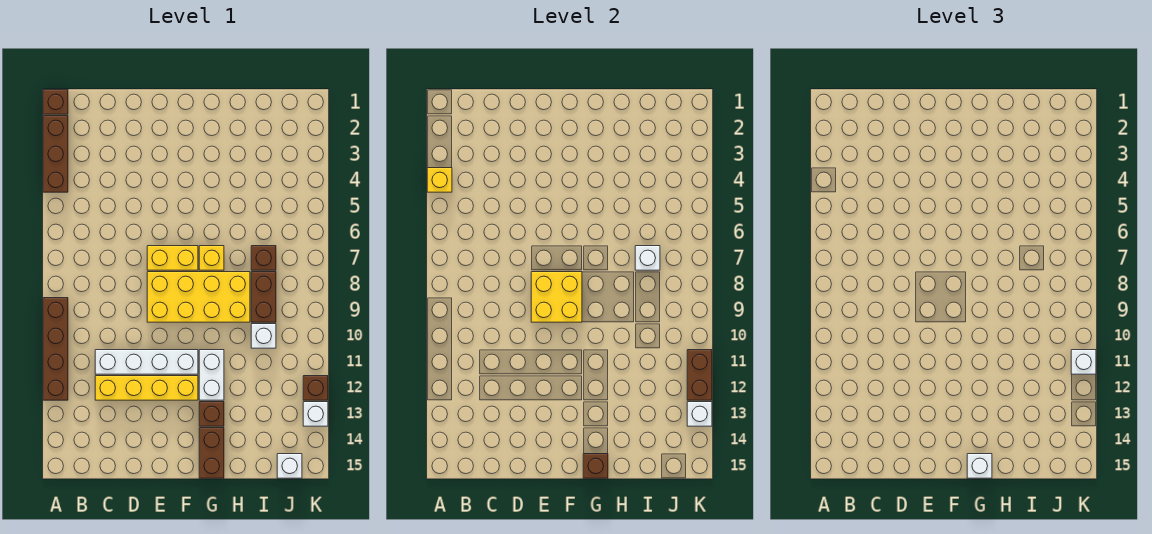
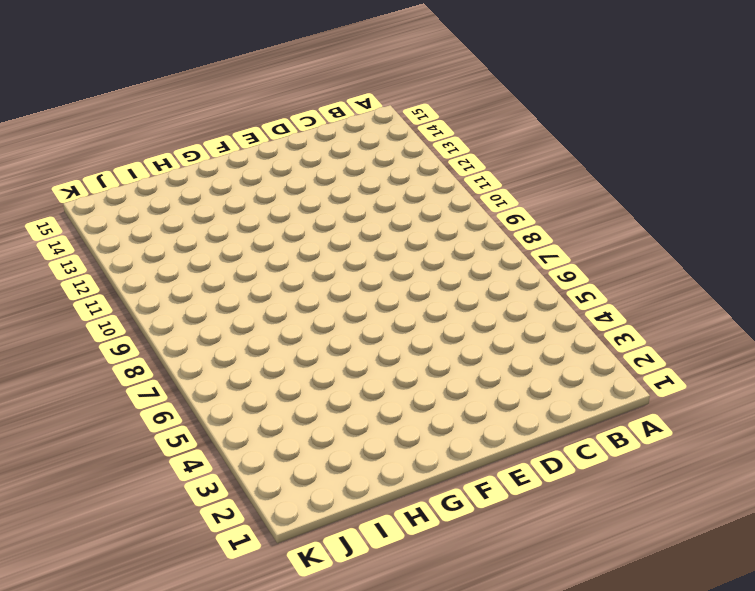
none -> brown 1x1 brick [43,90,68,114]
none -> brown 1x3 brick [43,116,68,192]
none -> brown 1x4 brick [43,298,68,400]

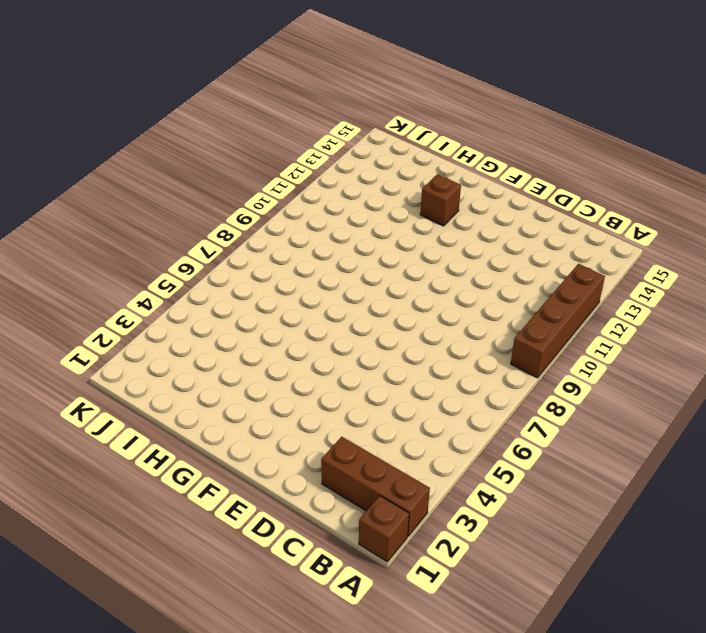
brown 1x3 brick [321,437,430,536] -> brown 1x3 brick turned to [43,116,68,192]
none -> white 1x4 brick [95,350,198,374]
none -> yellow 1x4 brick [95,376,198,400]
none -> yellow 1x2 brick [147,246,198,270]

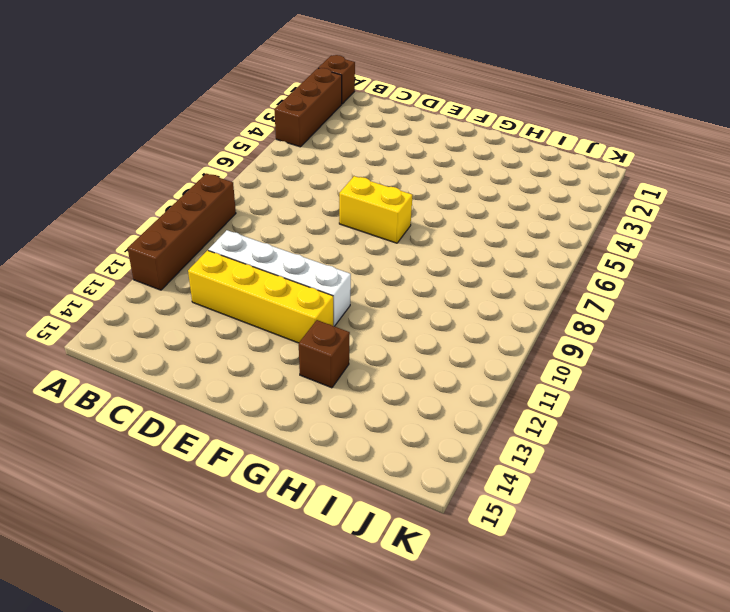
none -> yellow 2x4 brick [147,272,250,322]
none -> yellow 1x1 brick [199,246,224,270]
none -> white 1x2 brick [199,350,224,400]

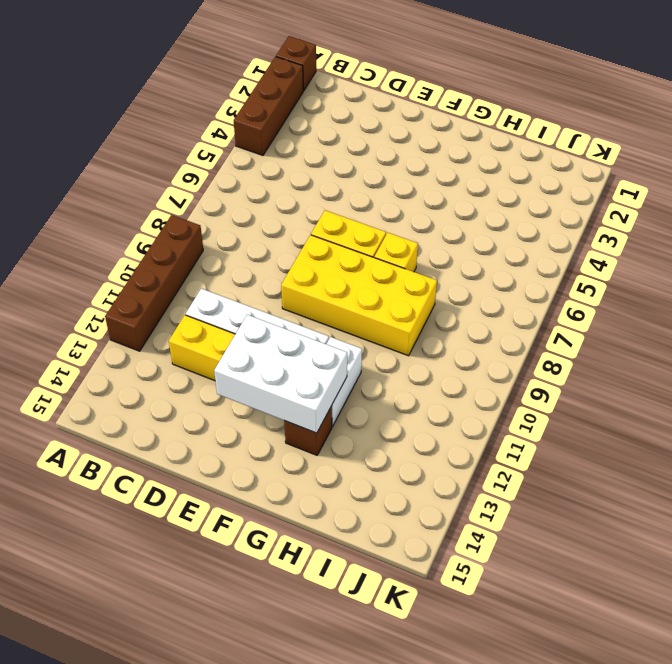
white 2x3 brick [214,315,347,433] -> none
none -> brown 1x2 brick [199,428,224,478]
none -> brown 1x1 brick [251,246,276,270]
none -> brown 1x2 brick [251,272,276,322]

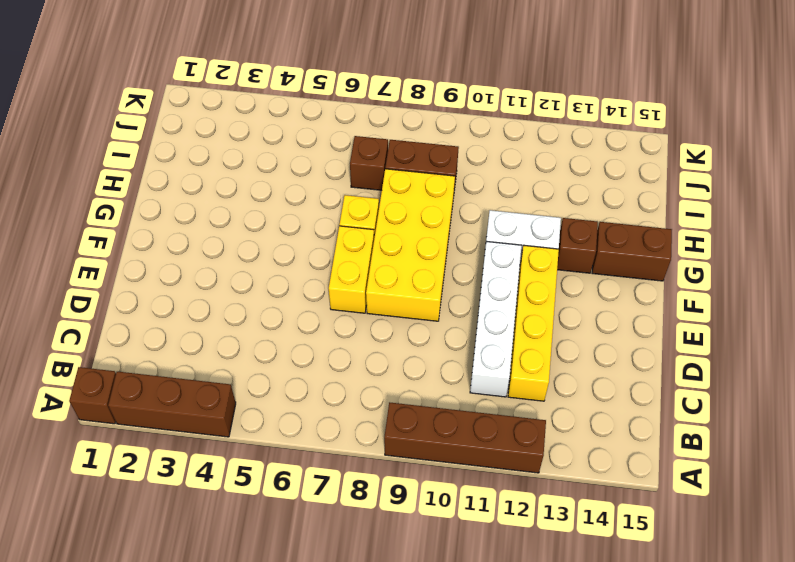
none -> white 1x1 brick [251,324,276,348]
none -> white 1x1 brick [277,454,302,478]
none -> brown 1x1 brick [303,376,328,400]

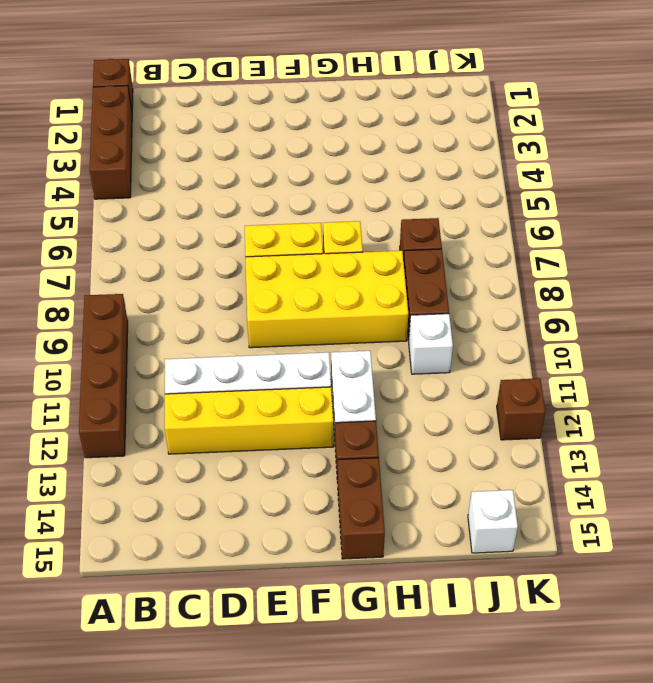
none -> white 1x1 brick [303,402,328,426]
none -> yellow 1x1 brick [427,168,452,192]
none -> yellow 2x2 brick [531,272,582,322]

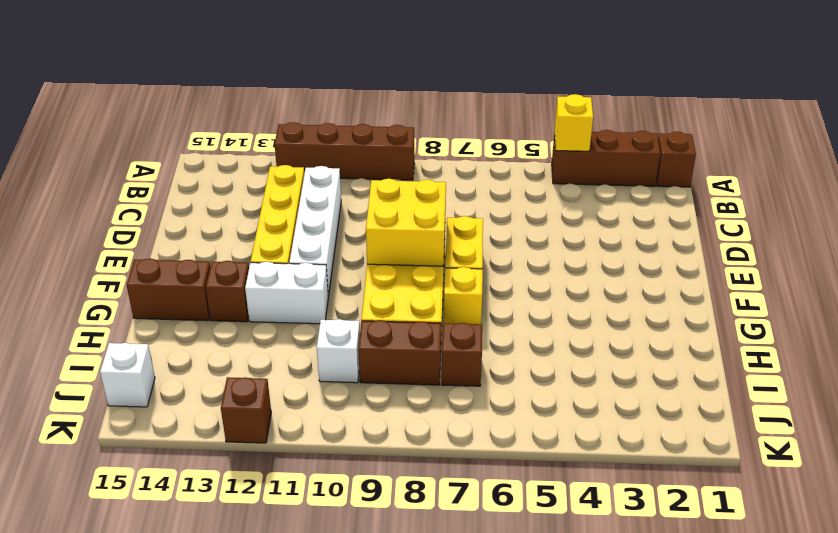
none -> white 1x1 brick [303,402,328,426]
none -> brown 1x1 brick [583,454,608,478]
none -> white 1x1 brick [635,246,660,270]

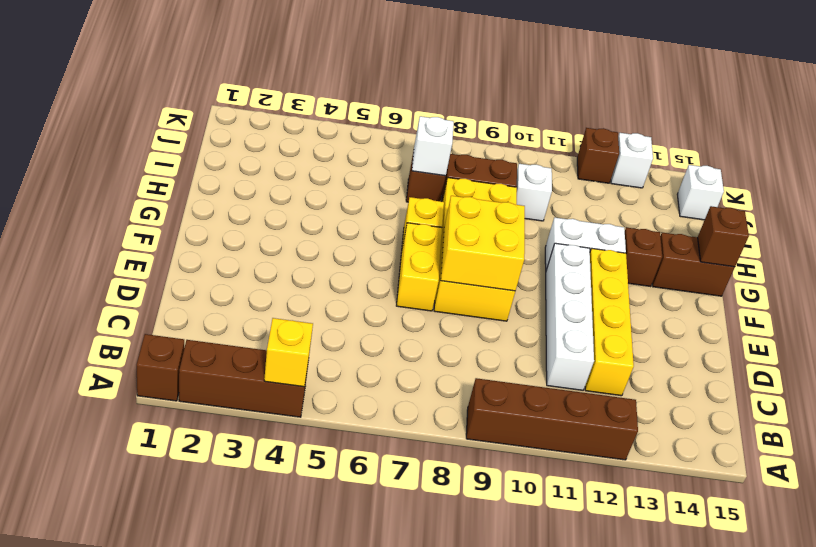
none -> brown 1x2 brick [687,350,712,400]
none -> white 1x1 brick [687,402,712,426]
none -> white 1x1 brick [967,454,992,478]

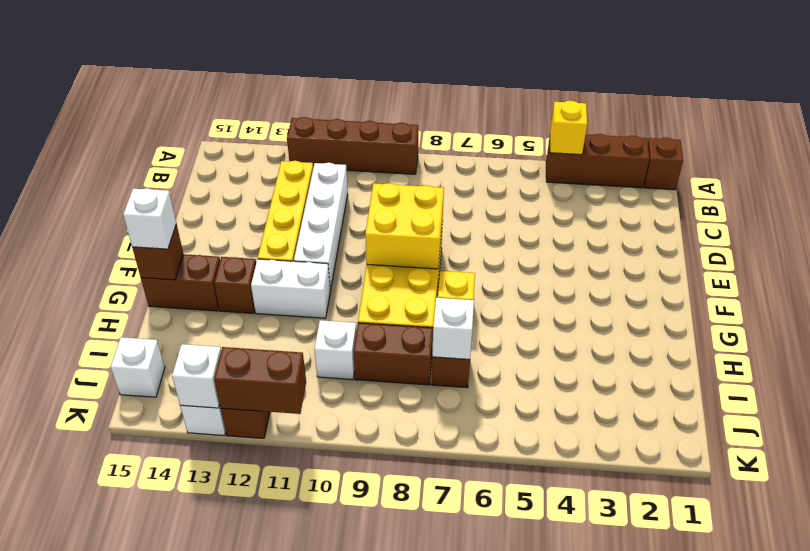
none -> yellow 1x2 brick [147,246,198,270]
none -> white 1x1 brick [1071,350,1096,374]

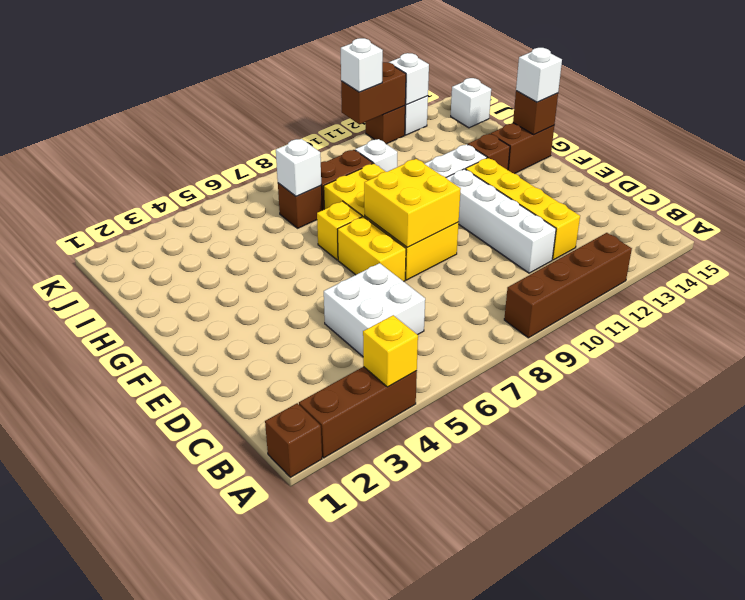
white 2x2 brick [324,263,425,356] -> none

